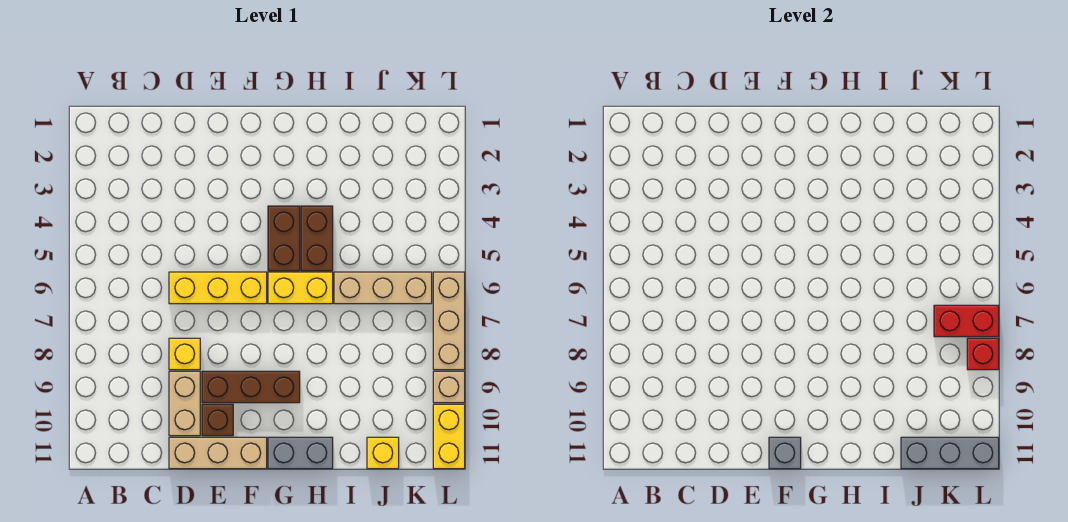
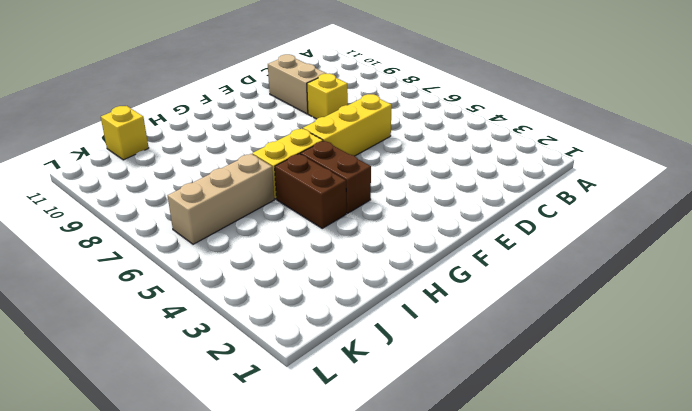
none -> tan 1x3 brick [169,437,267,469]
none -> brown 1x3 brick [202,371,300,403]
none -> brown 1x1 brick [202,404,233,436]

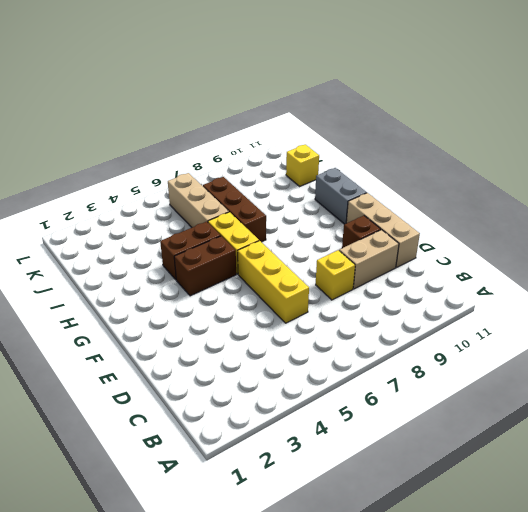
brown 1x3 brick [203,177,266,242] -> brown 1x3 brick moved to [202,371,300,403]
none -> tan 1x3 brick [433,272,465,370]
none -> tan 1x1 brick [433,371,465,403]
none -> yellow 1x2 brick [433,404,465,469]

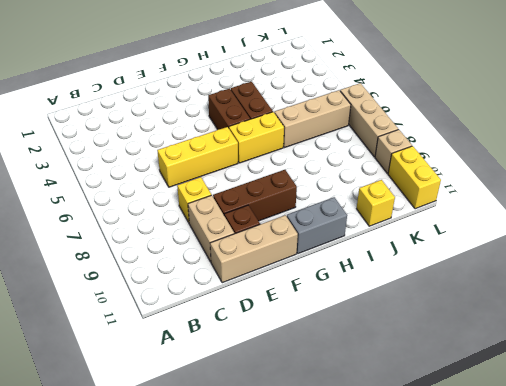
none -> grey 1x1 brick [769,437,801,469]
none -> grey 1x3 brick [901,437,999,469]
none -> red 1x2 brick [934,305,999,337]

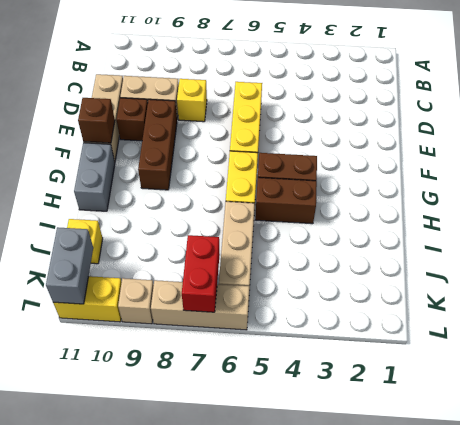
brown 1x1 brick [78,98,115,143] -> grey 1x1 brick [769,437,801,469]
grey 1x2 brick [46,227,93,304] -> grey 1x3 brick [901,437,999,469]
none -> red 1x1 brick [967,338,999,370]

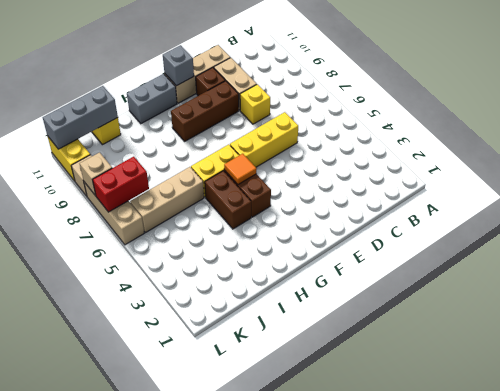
orange 1x1 tile [224,154,257,184] -> none
tan 1x1 brick [80,152,112,196] -> red 1x1 brick [967,338,999,370]

